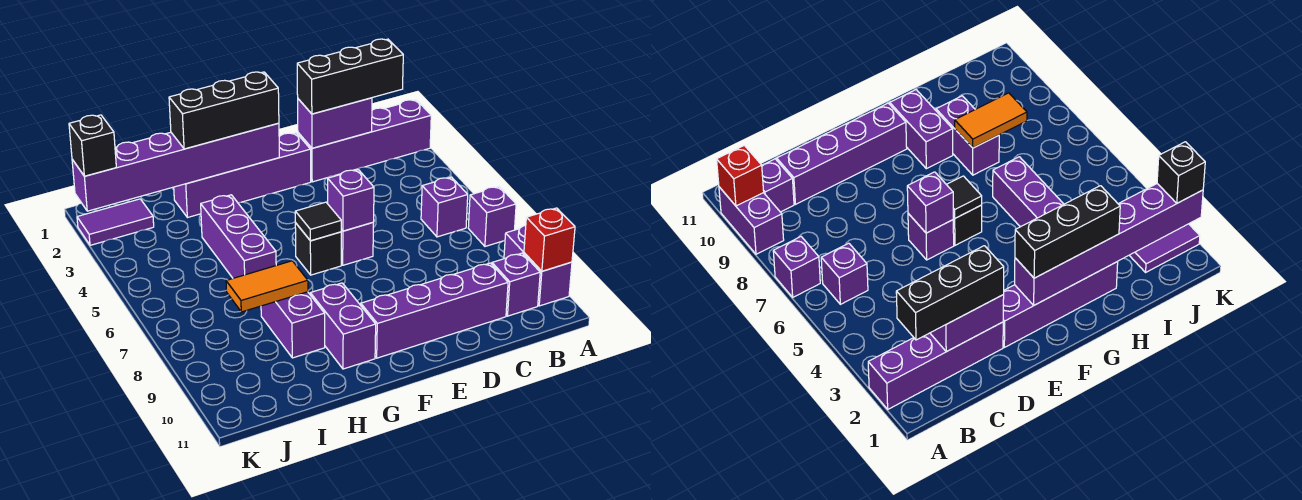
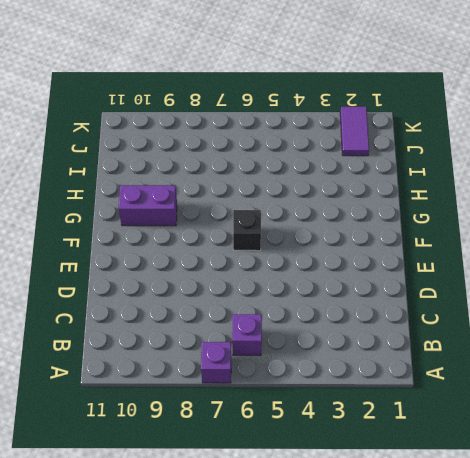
none -> purple 1x4 brick [298,100,431,182]
none -> purple 1x2 brick [504,225,572,306]
none -> purple 1x1 brick [492,253,540,316]

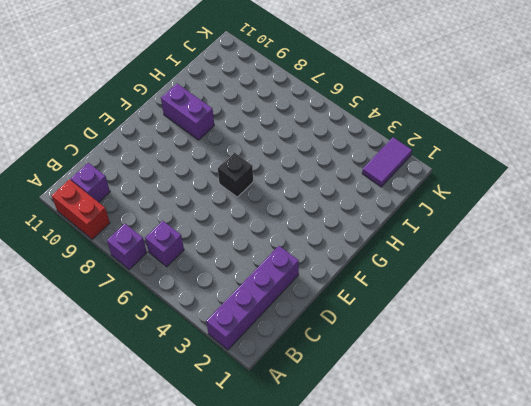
red 1x2 brick [51,179,110,239] -> purple 1x2 brick [504,225,572,306]
none -> purple 1x4 brick [361,263,508,358]
none -> purple 1x4 brick [174,133,311,218]
none -> purple 1x1 brick [341,223,374,265]

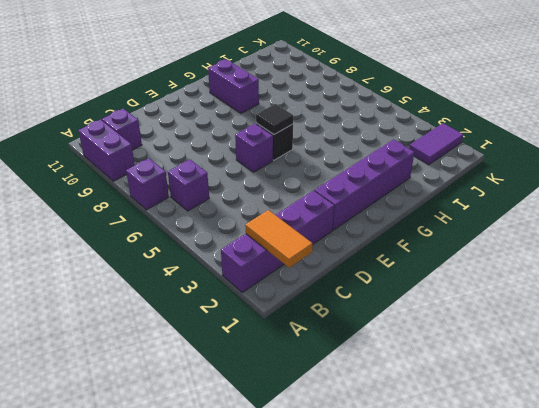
orange 1x2 tile [245,210,313,268] -> orange 1x2 tile turned to [226,261,308,312]
none -> purple 1x4 brick [361,263,508,358]
none -> purple 1x3 brick [201,195,276,278]
none -> purple 1x2 brick [261,292,325,358]

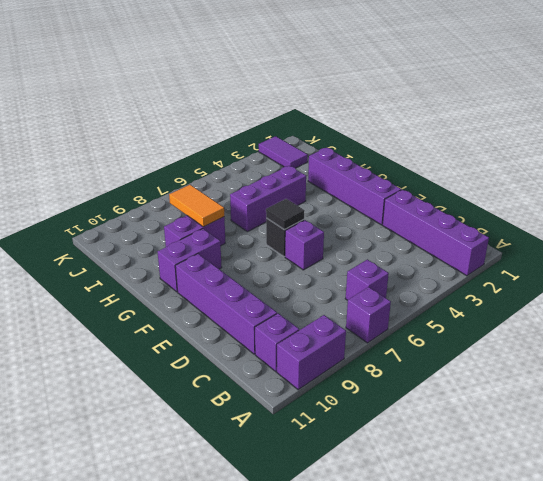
none -> red 1x1 brick [524,208,575,271]
none -> purple 1x2 brick [298,98,372,148]
none -> purple 1x1 brick [328,170,374,231]

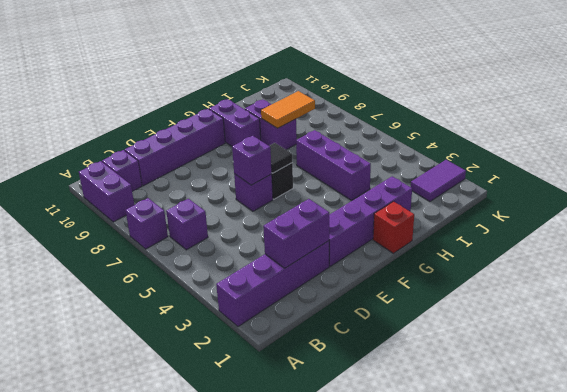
red 1x1 brick [373,201,414,253] -> red 1x1 brick moved to [524,208,575,271]
none -> purple 1x6 brick [72,123,279,211]
none -> black 1x3 brick [297,39,403,114]
none -> black 1x3 brick [169,72,279,149]

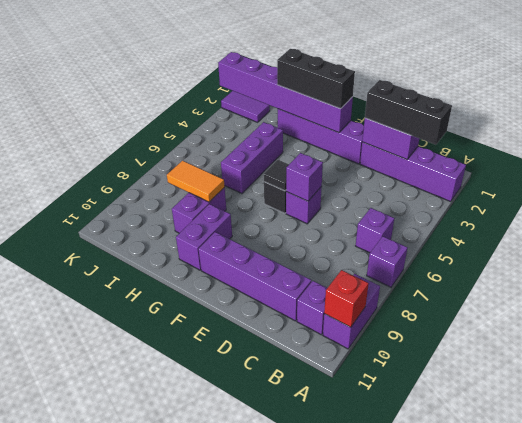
none -> black 1x1 brick [69,115,116,176]

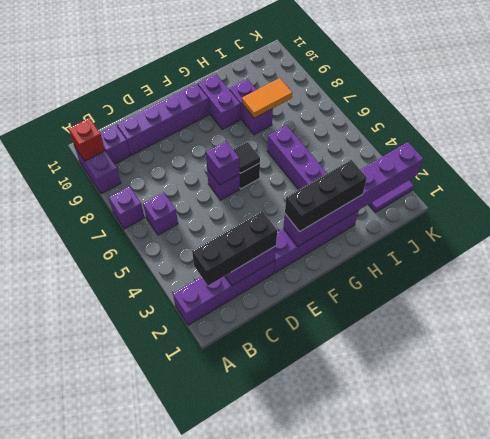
none -> black 1x1 brick [69,115,116,176]

